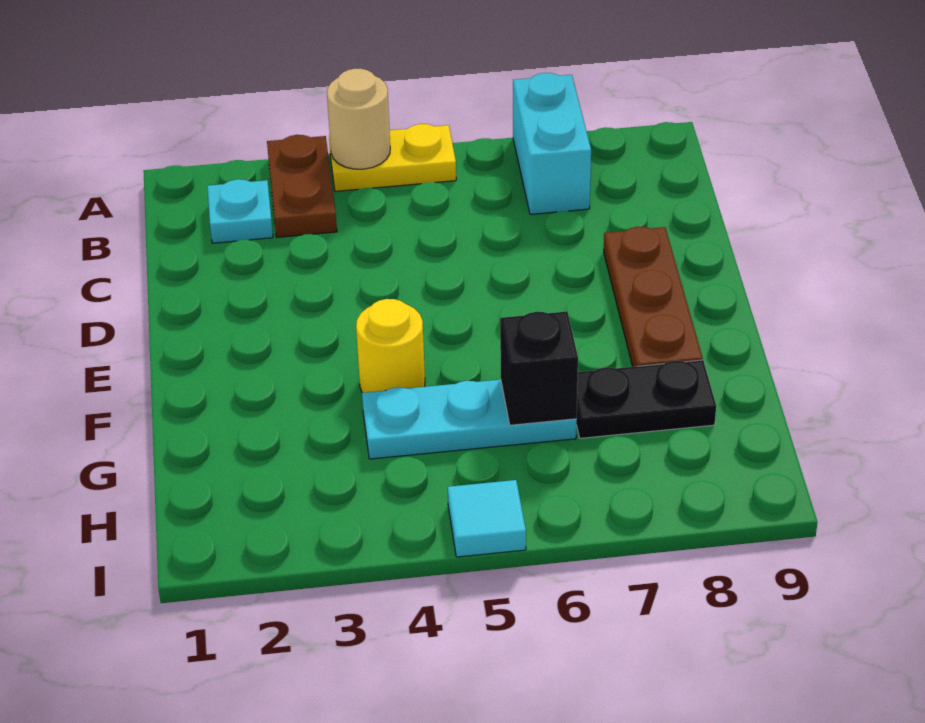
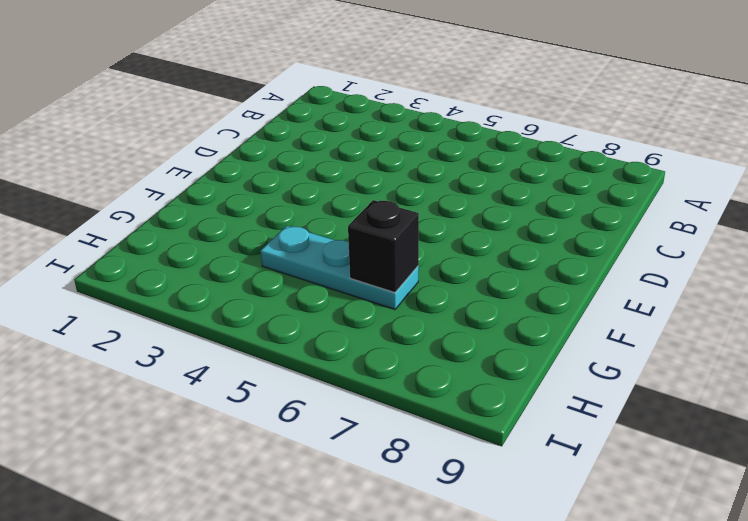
none -> brown 1x2 plate [267,135,337,237]
none -> yellow 1x2 plate [329,124,456,191]

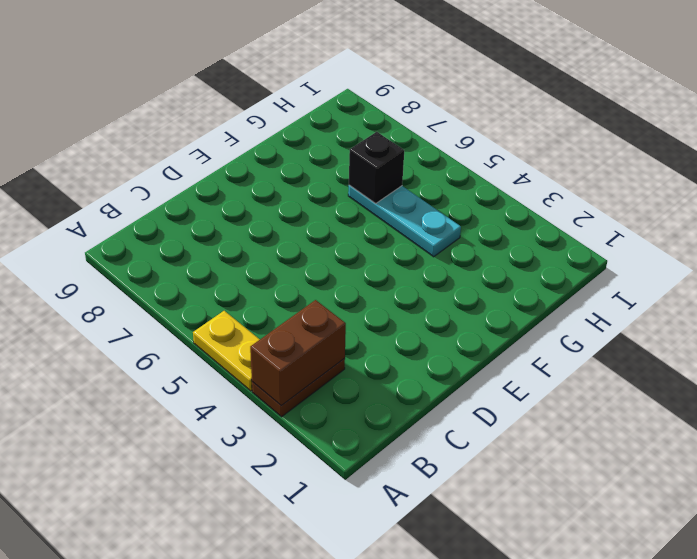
brown 1x2 brick [250,300,346,406] -> none
none -> cyan 1x2 brick [513,73,591,214]
none -> cyan 1x1 plate [207,179,273,243]

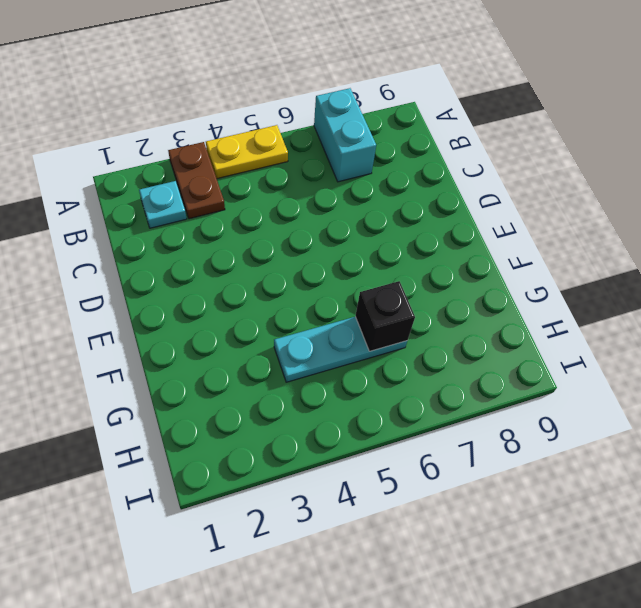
none -> brown 1x3 plate [604,227,703,367]
none -> yellow 1x1 round brick [356,299,425,393]

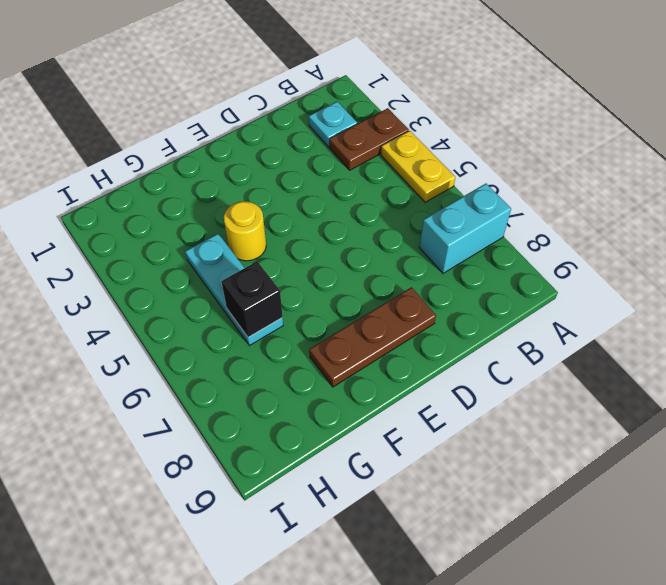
none -> black 1x2 plate [576,360,716,438]
none -> cyan 1x1 tile [448,480,526,557]

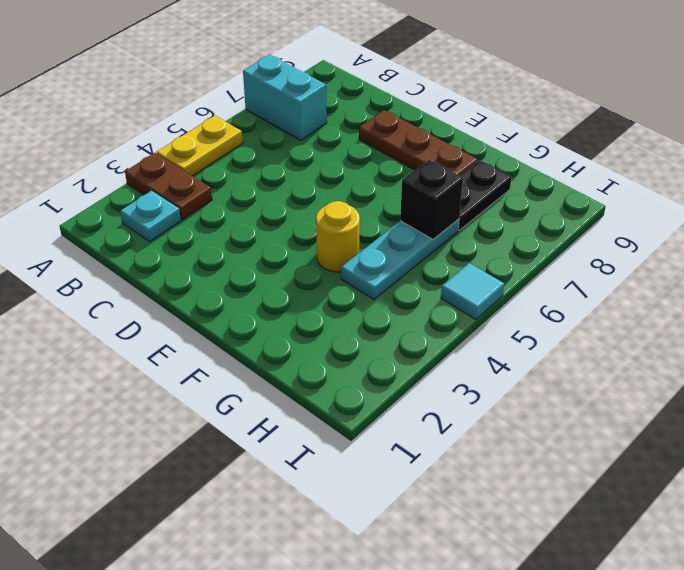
none -> tan 1x1 round brick [327,69,390,169]

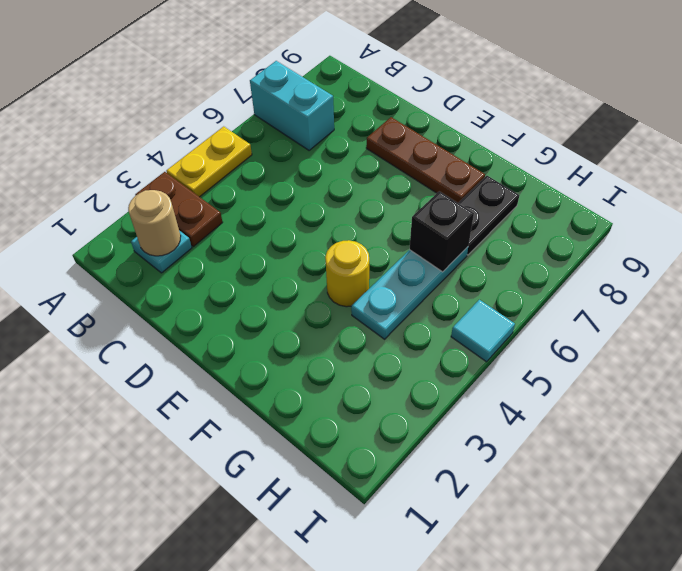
tan 1x1 round brick [128,190,181,256] -> tan 1x1 round brick moved to [327,69,390,169]

